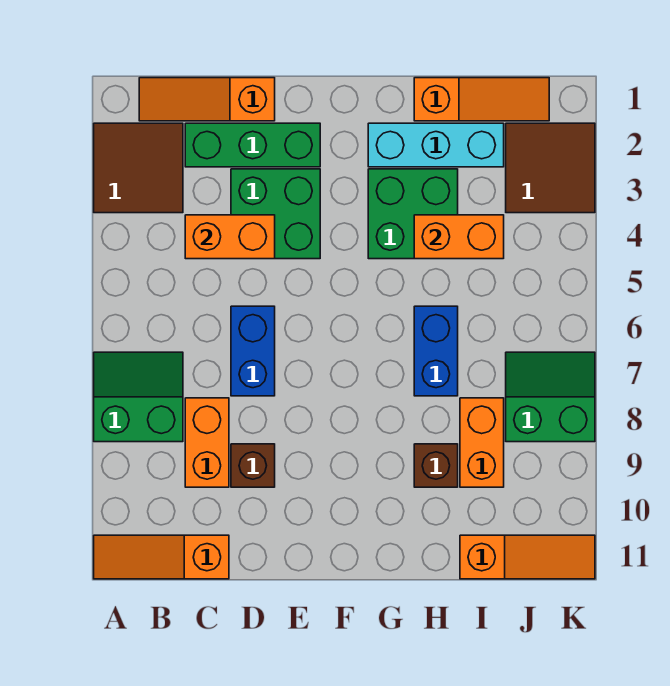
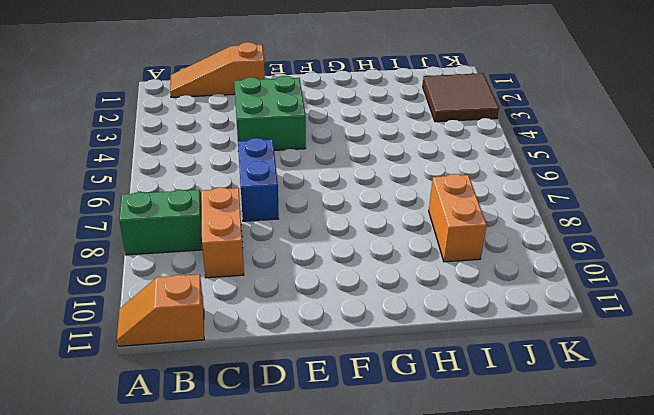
orange 1x2 slope [117,274,204,346] -> orange 1x3 slope [94,535,229,579]
none -> brown 2x2 tile [94,123,183,213]
none -> green 1x3 brick [185,123,320,167]
none -> brown 1x1 brick [231,444,275,487]

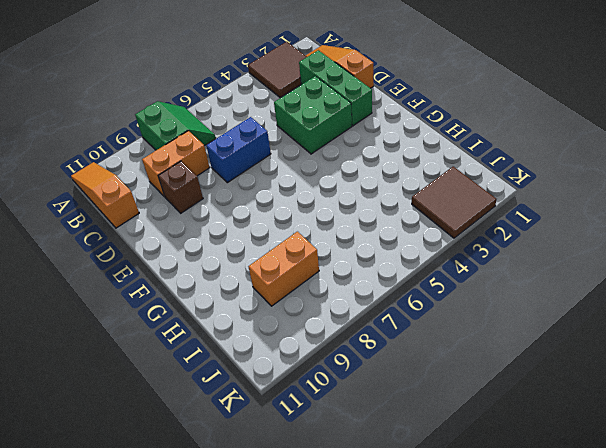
none -> cyan 1x3 brick [368,123,504,167]
none -> green 2x2 brick [368,169,458,259]
none -> orange 1x3 slope [414,78,549,121]

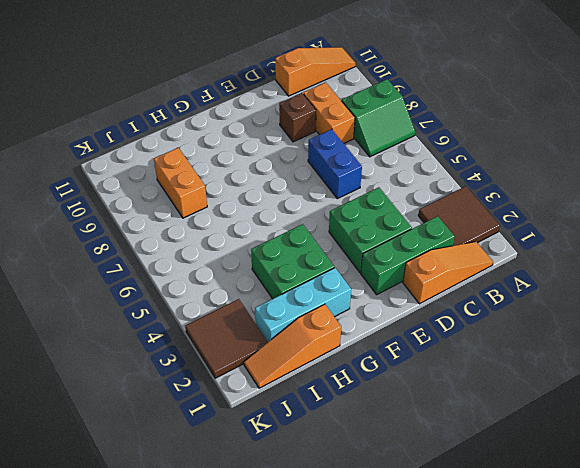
none -> blue 1x2 brick [414,306,458,396]
none -> brown 1x1 brick [414,444,458,487]
none -> orange 1x3 slope [460,535,595,579]

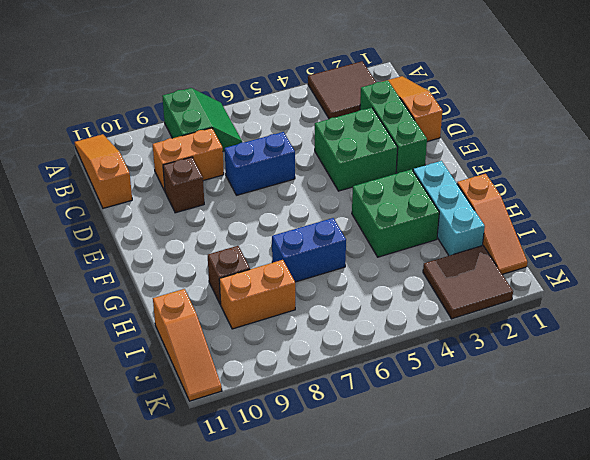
none -> green 2x2 slope [506,352,595,442]
none -> orange 1x2 brick [185,215,275,259]
none -> orange 1x2 brick [414,215,504,259]

